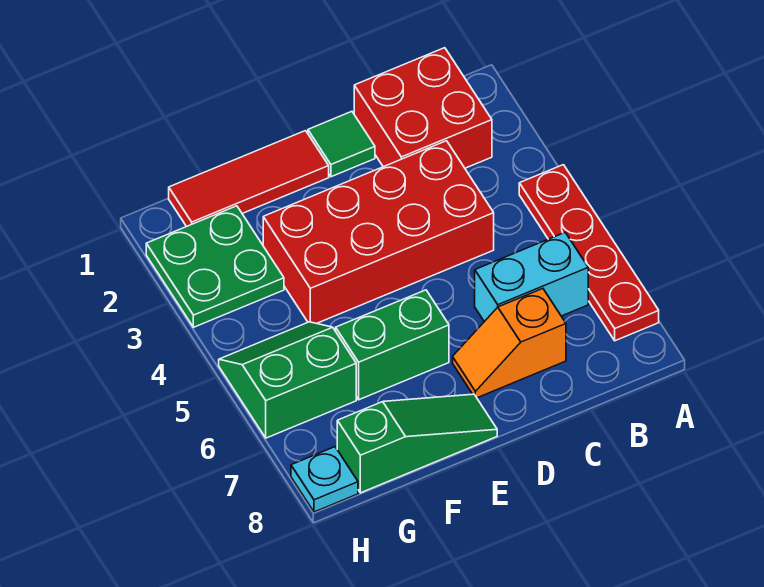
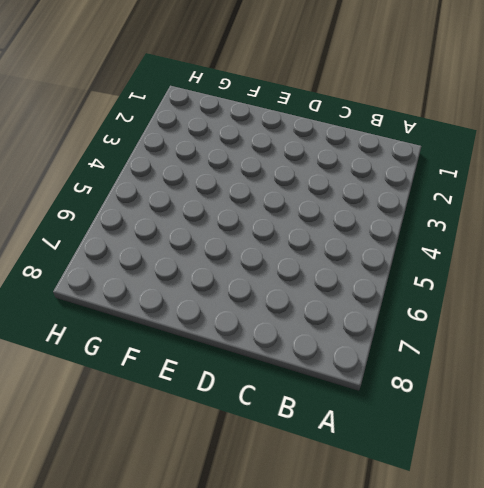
none -> red 1x4 plate [519,165,659,341]
none -> red 2x2 brick [354,48,492,168]
none -> cyan 1x2 brick [475,233,588,322]

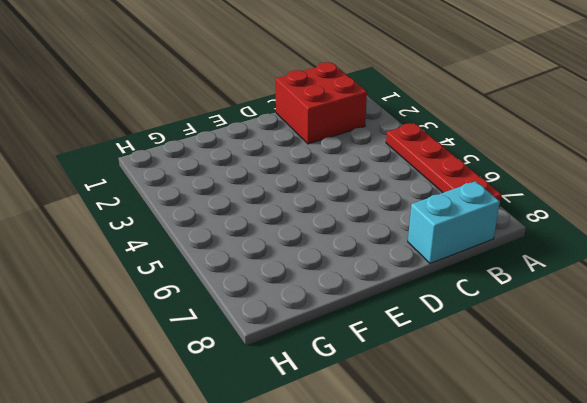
cyan 1x2 brick [408,181,500,264] -> cyan 1x2 brick moved to [475,233,588,322]
none -> red 2x4 brick [263,141,494,324]
none -> orange 1x2 slope [453,289,566,398]
none -> green 1x1 tile [308,111,375,177]

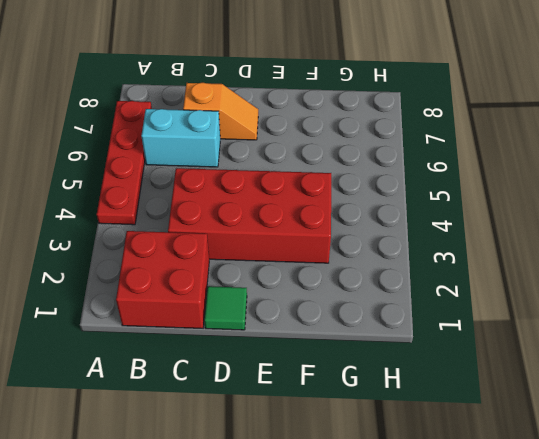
none -> red 1x3 tile [169,131,329,226]
none -> green 1x2 brick [336,290,449,400]
none -> green 1x3 slope [337,394,497,493]

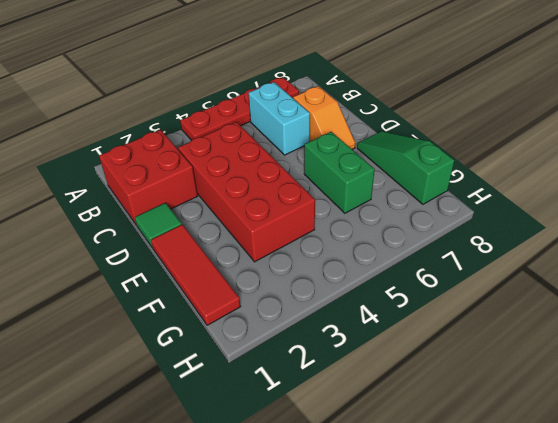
none -> green 2x2 plate [146,206,284,327]
none -> green 2x2 slope [219,322,356,438]
none -> cyan 1x1 plate [291,447,358,512]

